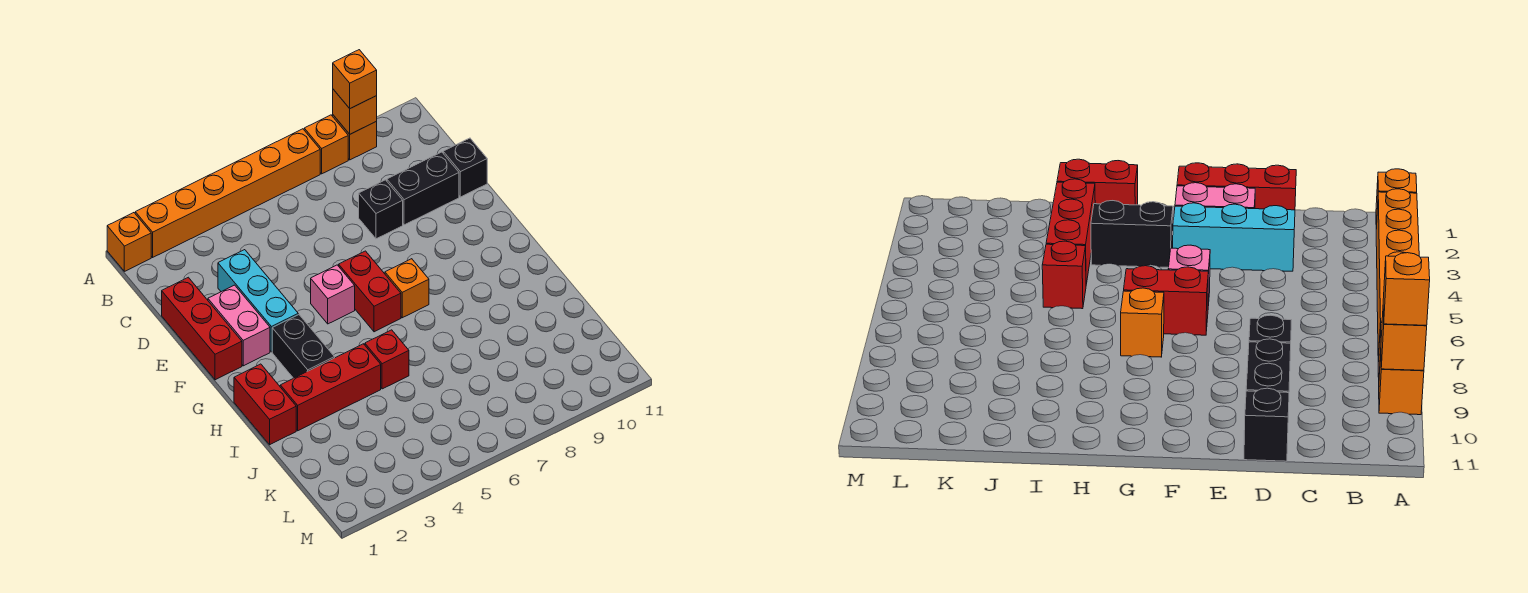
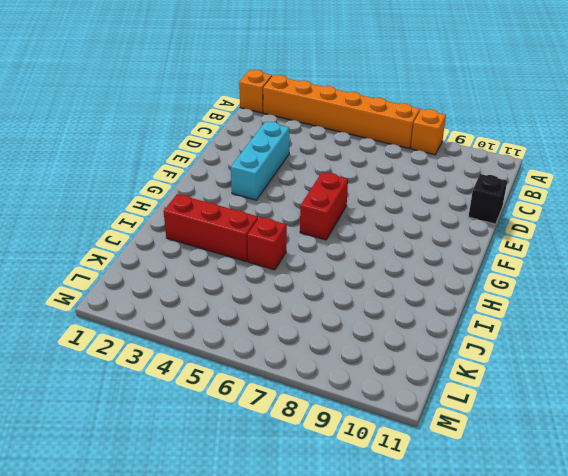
none -> orange 1x1 brick [333,115,377,160]
none -> red 1x3 brick [162,277,242,380]
none -> black 1x1 brick [359,180,403,239]

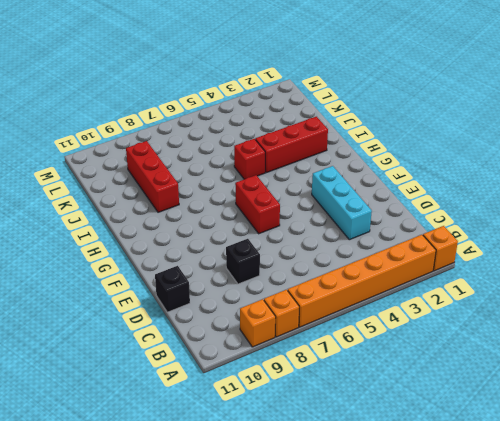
red 1x3 brick [126,141,179,212] -> red 1x3 brick moved to [162,277,242,380]
none -> black 1x2 brick [387,152,459,225]
none -> pink 1x2 brick [208,285,270,366]
none -> pink 1x1 brick [311,265,355,324]

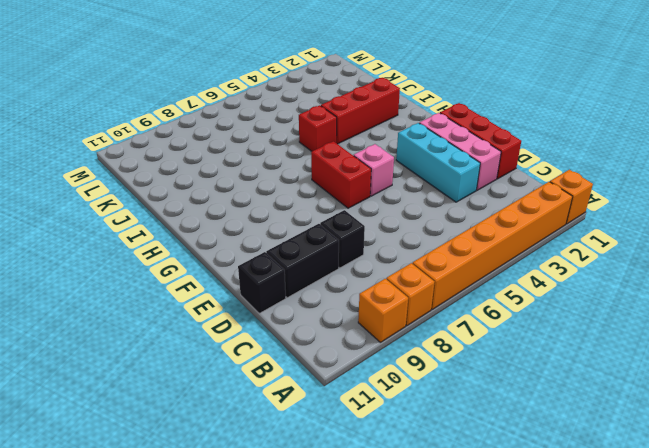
pink 1x3 brick [419,113,501,190] -> pink 1x2 brick [208,285,270,366]
none -> black 1x2 brick [272,315,335,378]
none -> orange 1x1 brick [385,259,429,318]
none -> red 1x2 brick [234,364,296,445]

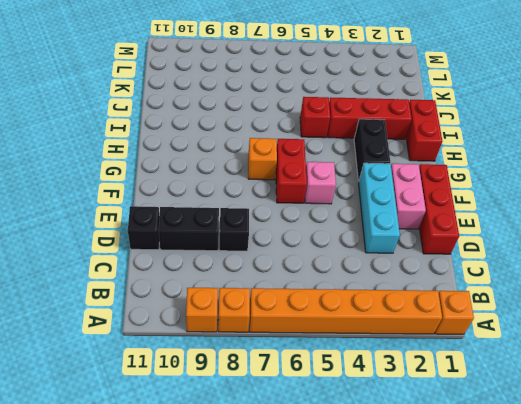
none -> orange 1x1 brick [333,89,377,134]
none -> orange 1x1 brick [333,50,377,108]

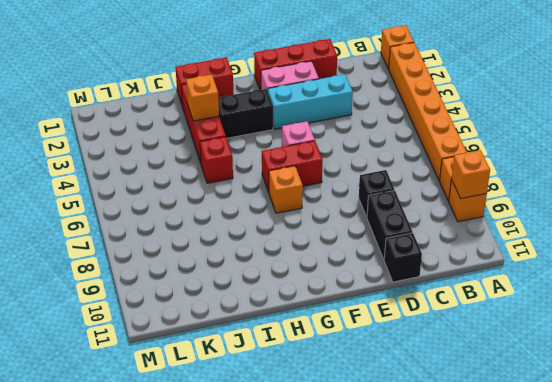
orange 1x1 brick [186,75,219,121] -> orange 1x1 brick moved to [333,50,377,108]

